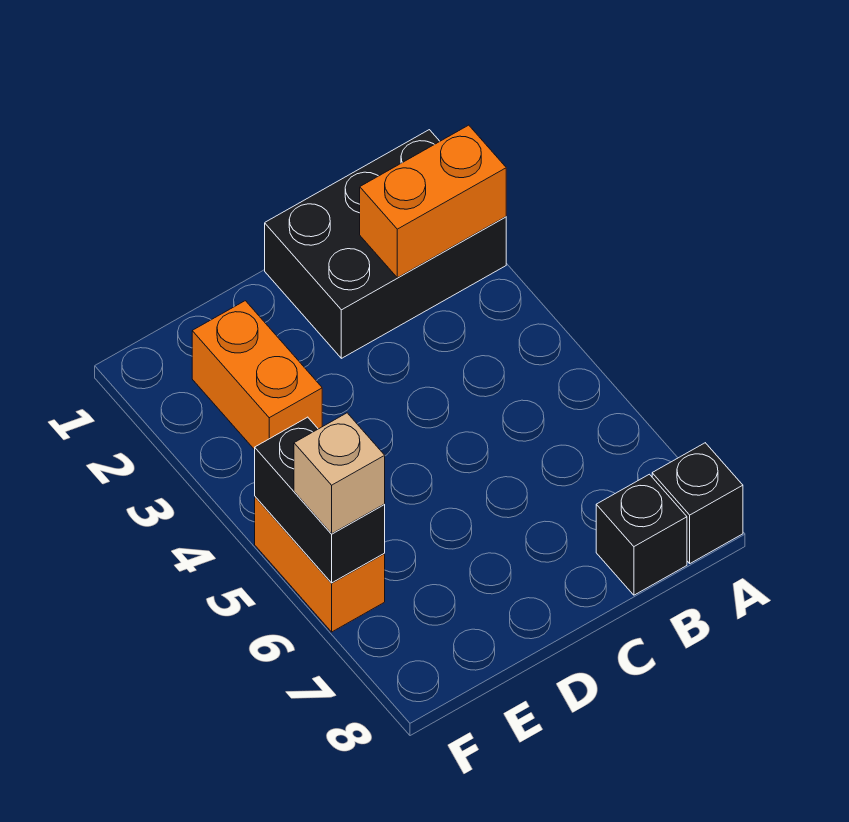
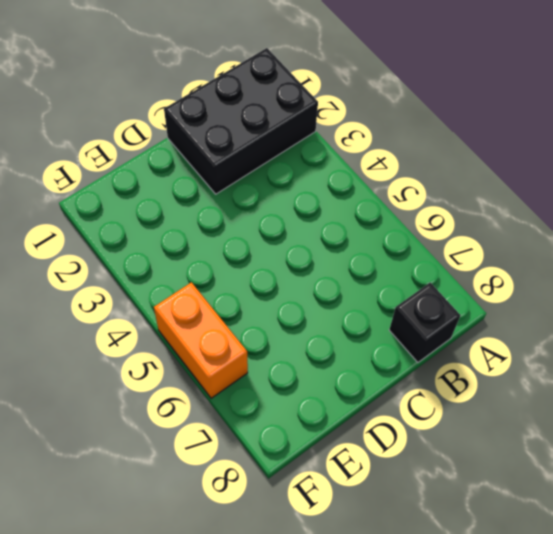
none -> black 1x1 brick [652,443,743,563]
none -> orange 1x2 brick [192,301,322,450]

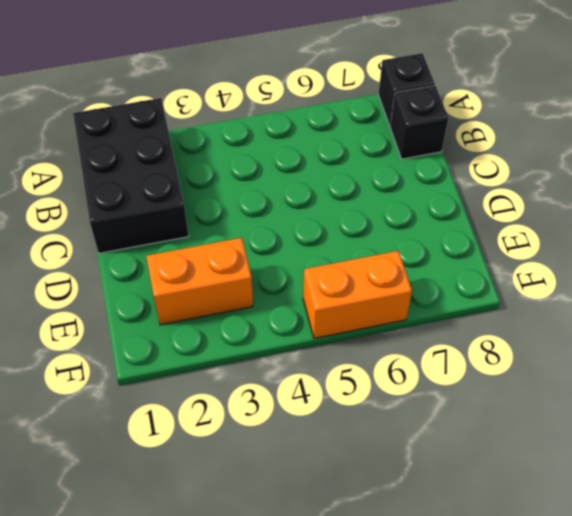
none -> orange 1x2 brick [360,125,506,278]
none -> black 1x2 brick [255,417,385,583]

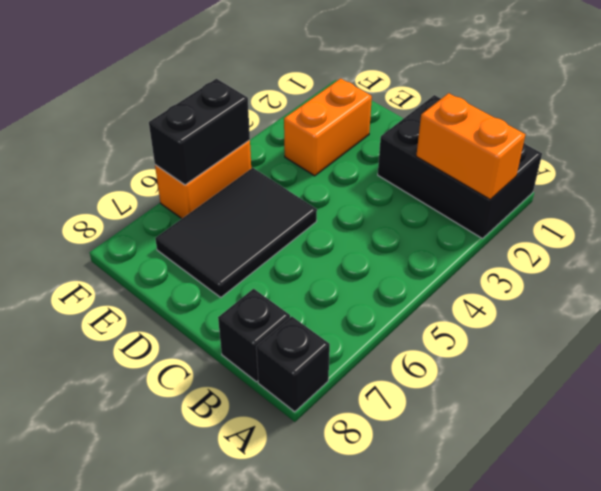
black 2x3 tile [155,168,317,297] -> none
none -> tan 1x1 brick [294,413,385,534]

